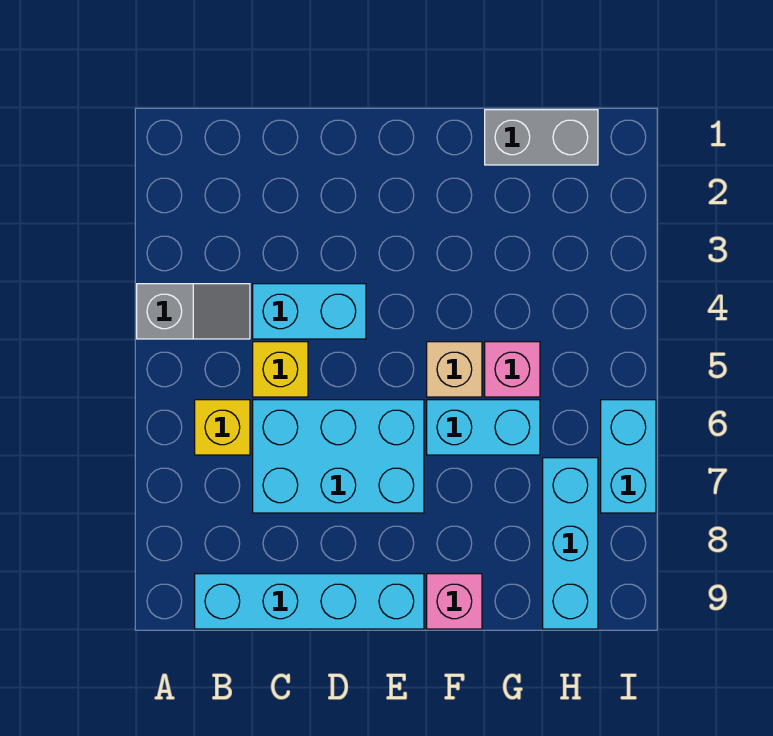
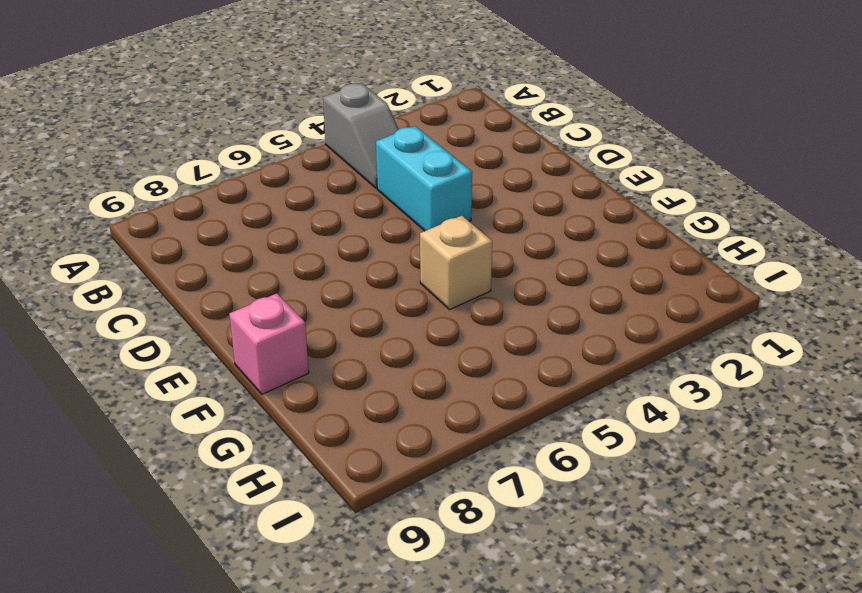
none -> yellow 1x1 brick [195,400,250,455]
none -> cyan 1x4 brick [195,574,424,629]
none -> yellow 1x1 brick [253,342,308,397]

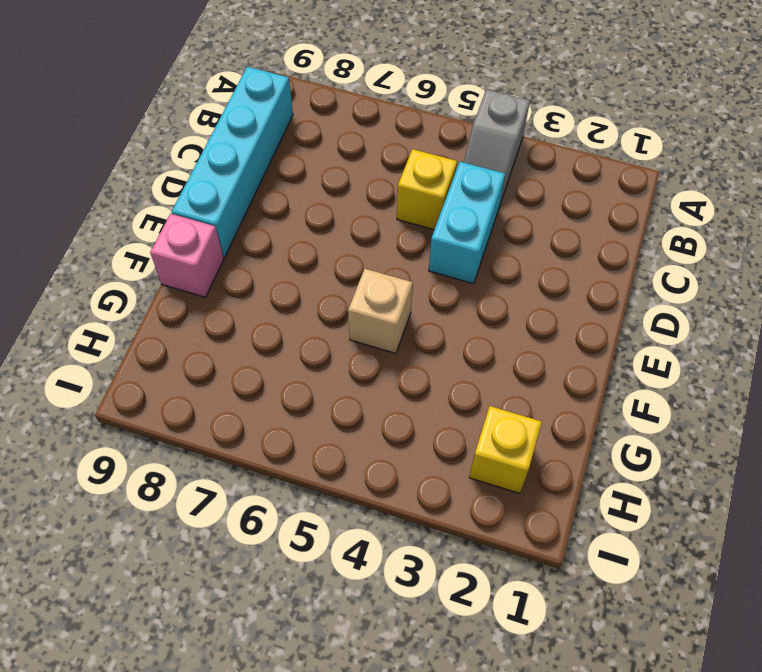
yellow 1x1 brick [469,406,542,493] -> yellow 1x1 brick moved to [195,400,250,455]
none -> cyan 2x3 brick [253,400,424,513]
none -> cyan 1x2 brick [427,400,540,455]
none -> grey 1x2 brick [485,110,598,165]

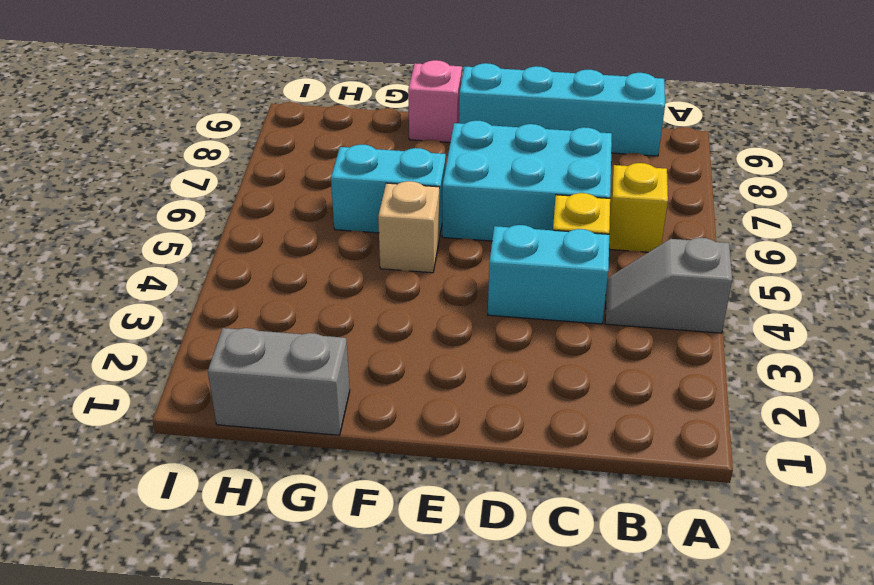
none -> pink 1x1 brick [485,342,540,397]
none -> cyan 1x3 brick [543,458,598,629]
none -> cyan 1x2 brick [601,400,656,513]

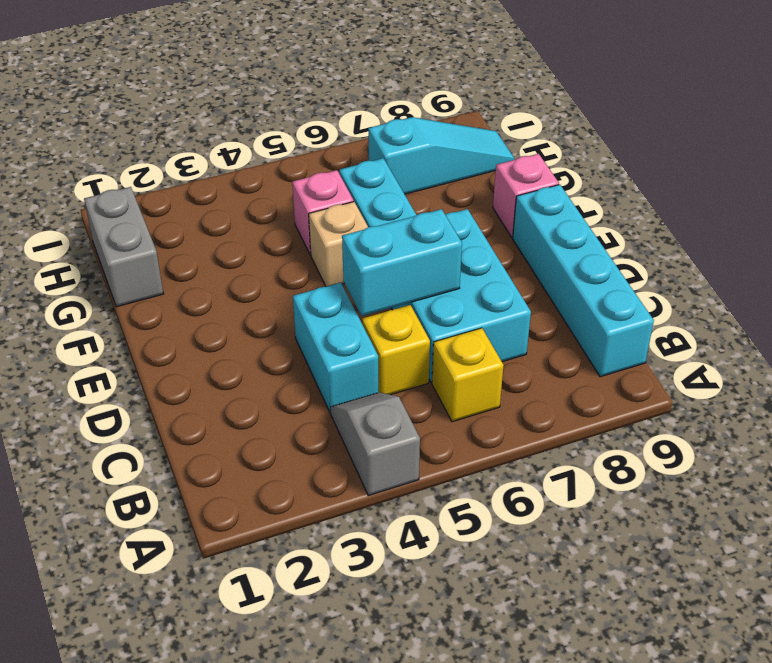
cyan 1x2 brick [342,209,462,316] -> cyan 1x2 brick moved to [601,400,656,513]
cyan 1x3 slope [368,117,514,194] -> cyan 1x3 brick [543,458,598,629]

